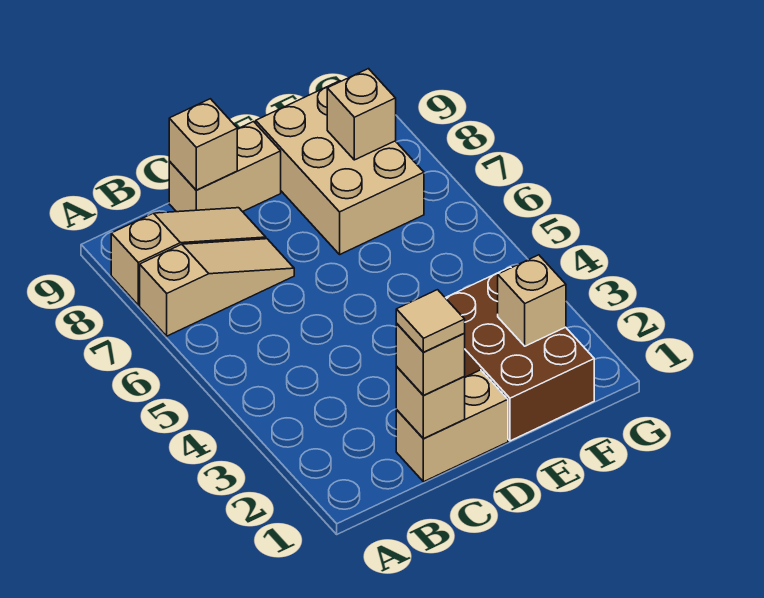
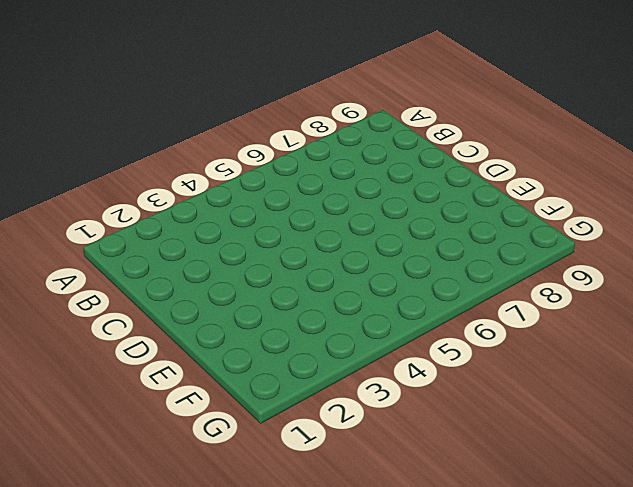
none -> tan 1x3 slope [140,239,294,336]
none -> tan 1x3 slope [111,208,266,305]
none -> tan 1x2 brick [396,370,508,482]

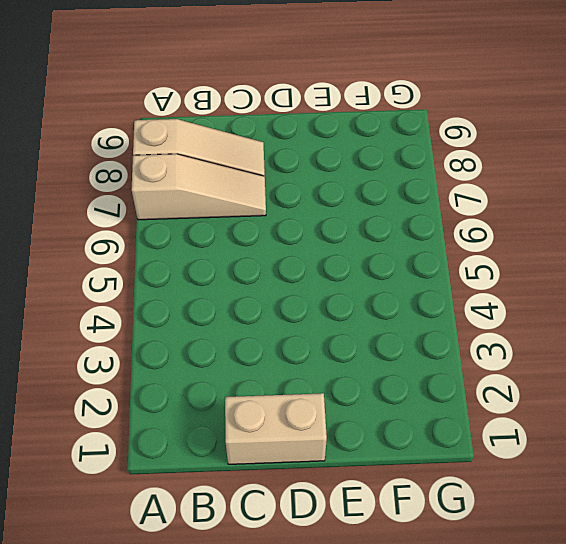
none -> tan 1x2 brick [169,122,281,212]
none -> brown 2x3 brick [446,267,594,441]
none -> tan 2x3 brick [256,81,424,254]

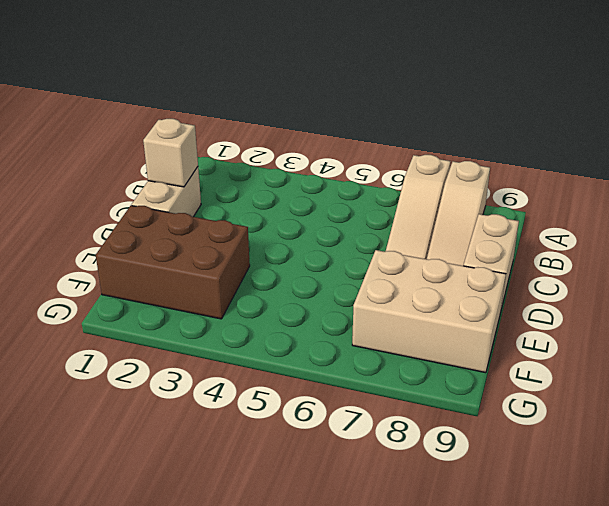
none -> tan 1x1 brick [169,99,237,190]
none -> tan 1x1 brick [498,255,566,346]
none -> tan 1x1 brick [327,69,396,160]

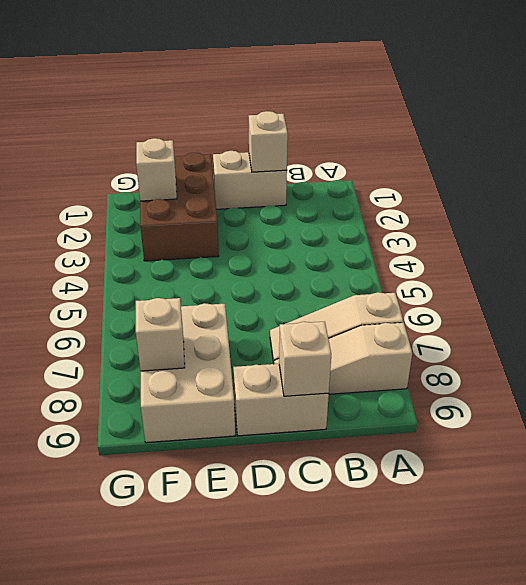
none -> tan 1x1 brick [396,324,465,395]
none -> tan 1x1 tile [396,290,465,352]

